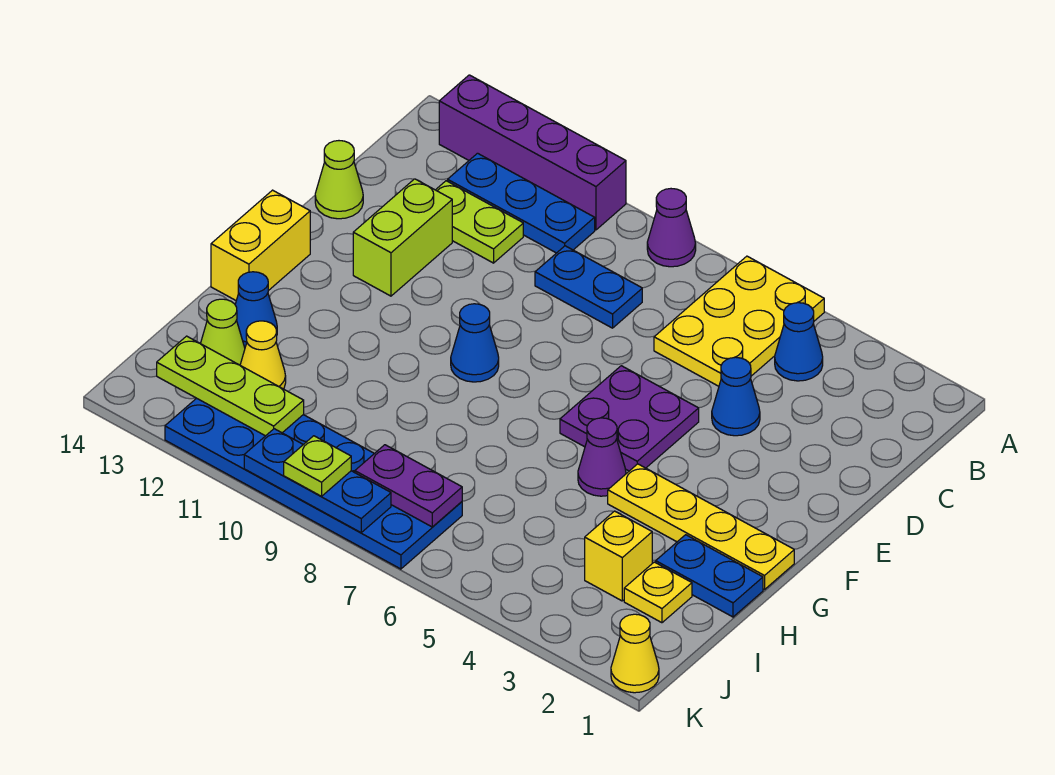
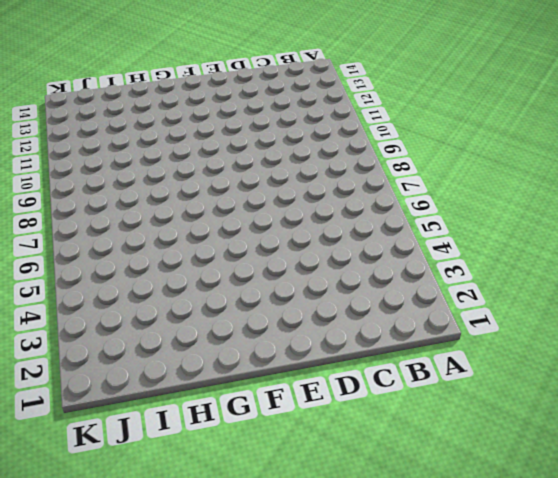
none -> yellow 2x3 plate [654,256,824,386]
none -> purple 1x1 cone [647,189,696,267]
none -> purple 1x4 brick [439,75,626,230]

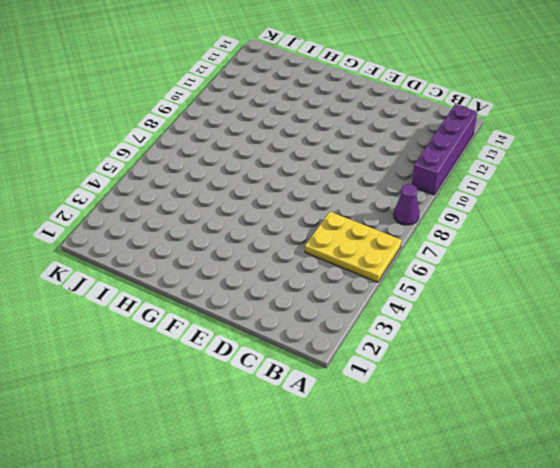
none -> blue 1x1 cone [775,303,823,381]
none -> blue 1x3 plate [448,153,595,253]
none -> blue 1x2 plate [535,246,642,328]

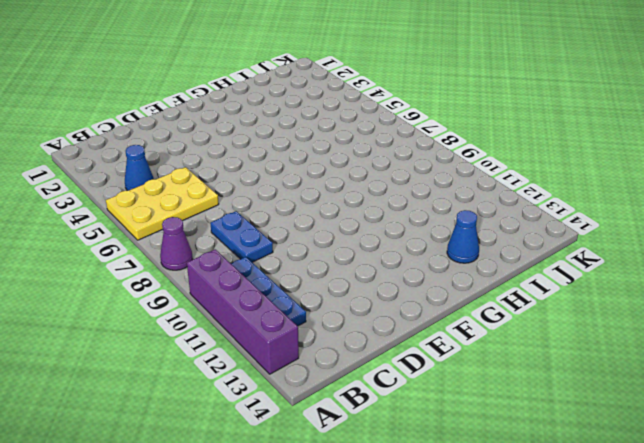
none -> lime 1x2 plate [436,181,523,263]
none -> blue 1x1 cone [712,357,760,436]
none -> lime 1x2 brick [353,179,452,296]

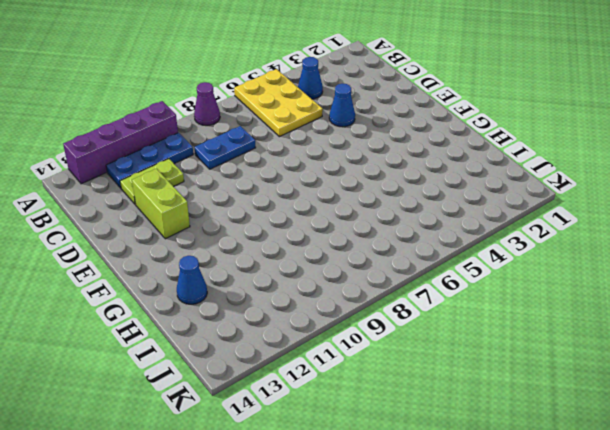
none -> lime 1x1 cone [315,141,363,219]
none -> purple 2x2 plate [560,366,699,471]
none -> blue 1x1 cone [451,304,499,382]

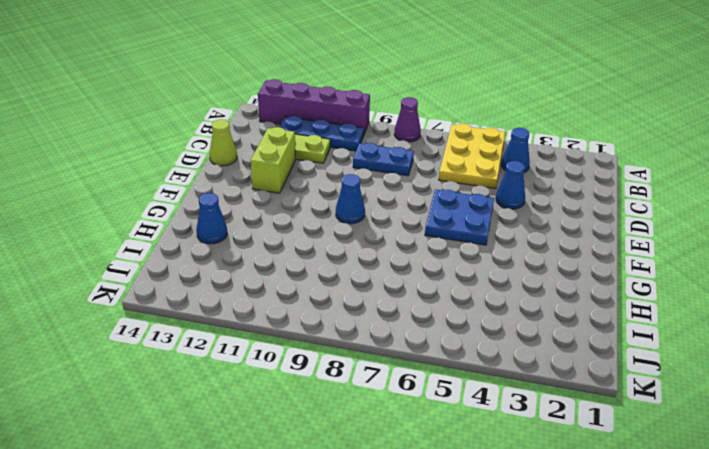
blue 2x2 plate [425,189,494,245] -> purple 2x2 plate [560,366,699,471]
none -> yellow 1x2 brick [211,190,310,300]
none -> yellow 1x4 plate [608,464,794,590]
none -> purple 1x1 cone [578,418,626,496]

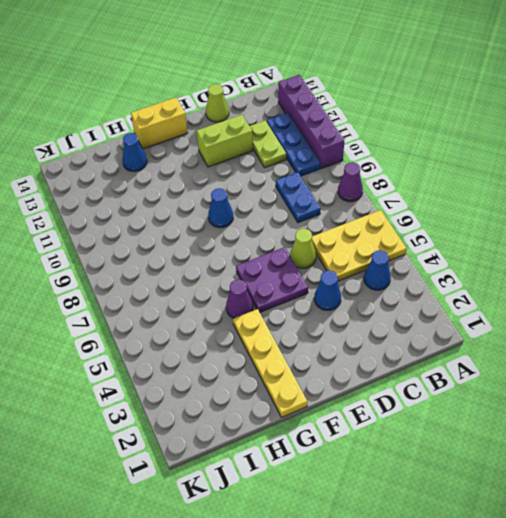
lime 1x1 cone [290,229,316,268] -> lime 1x1 cone moved to [200,299,245,365]
none -> blue 1x2 plate [656,535,763,617]
none -> yellow 1x1 plate [624,562,692,623]
none -> yellow 1x1 brick [585,511,652,601]

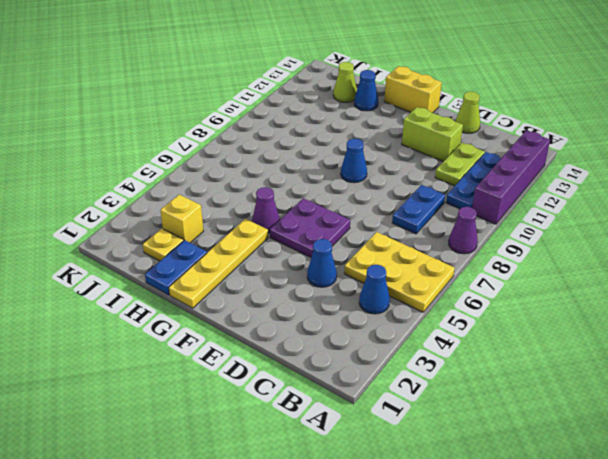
none -> yellow 1x1 cone [240,321,286,389]
none -> blue 2x6 plate [165,398,462,569]
none -> yellow 1x1 cone [611,614,659,693]

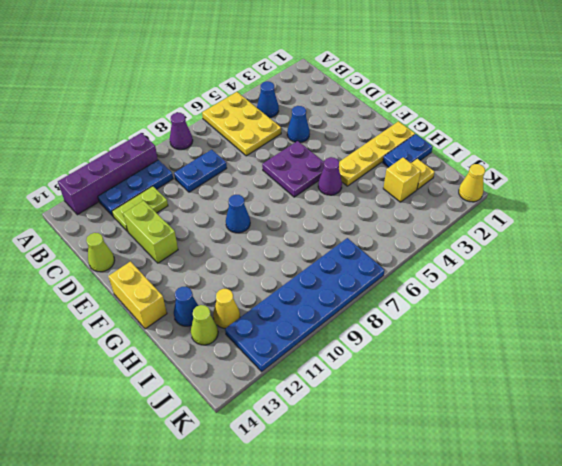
none -> purple 1x2 plate [355,445,462,527]
none -> lime 1x3 plate [157,336,304,436]
none -> blue 1x3 plate [244,429,391,532]

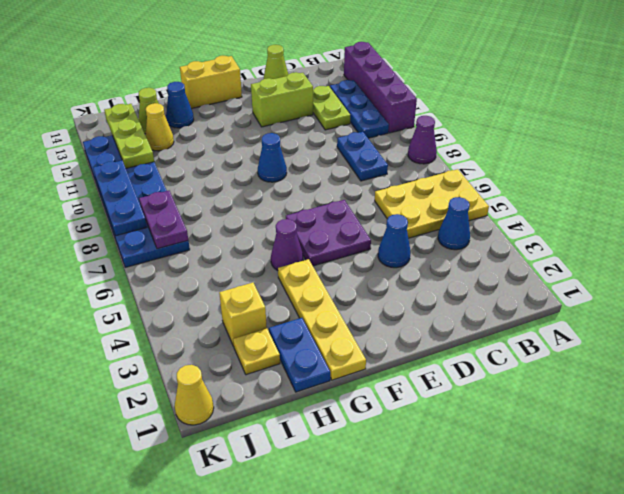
none -> lime 1x1 plate [284,436,351,496]

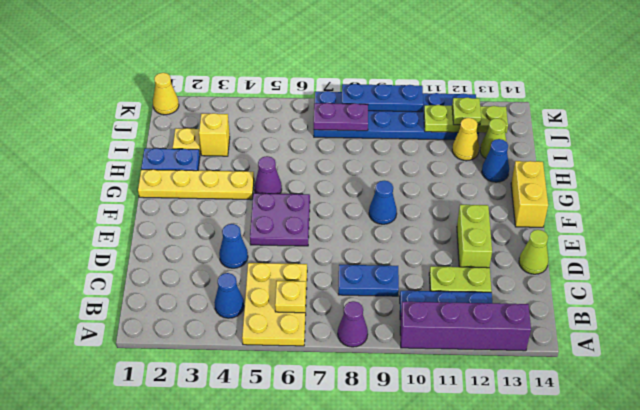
yellow 1x1 plate [275,281,306,313] -> none
lime 1x1 plate [452,98,481,125] -> lime 1x1 plate moved to [284,436,351,496]

